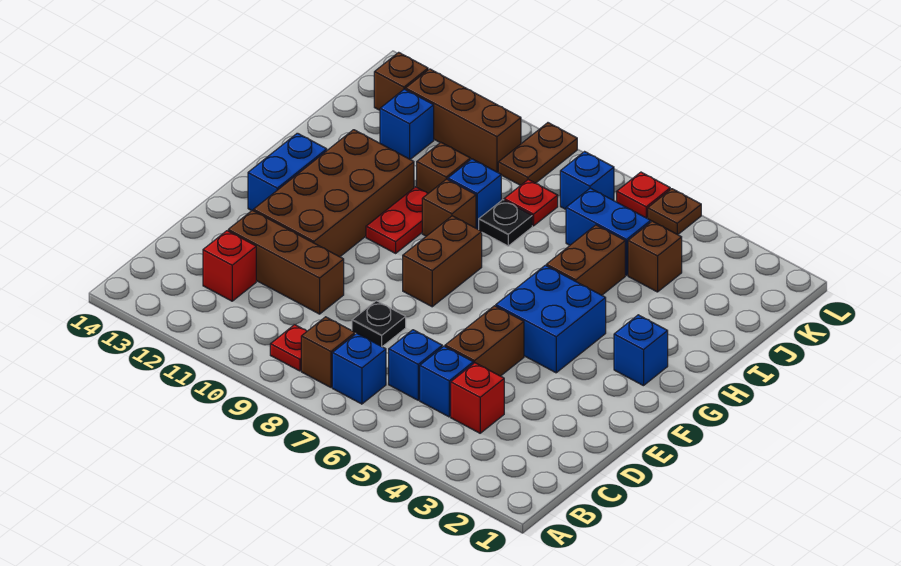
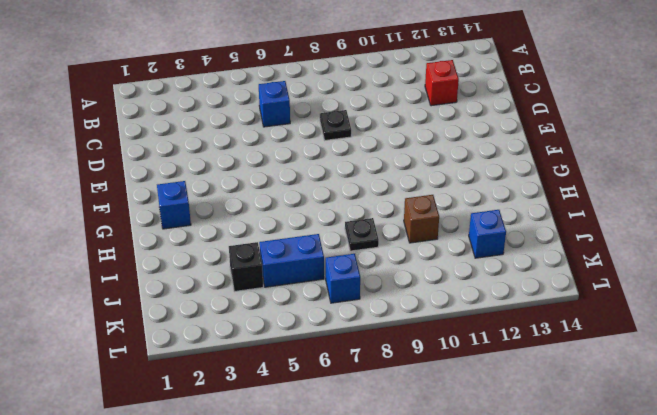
black 1x1 brick [229,242,263,292] -> brown 1x1 brick [628,221,682,292]
none -> blue 1x1 brick [332,333,386,404]
none -> brown 1x1 brick [301,317,355,387]
none -> red 1x1 plate [270,325,307,371]
none -> red 1x1 brick [451,363,504,433]

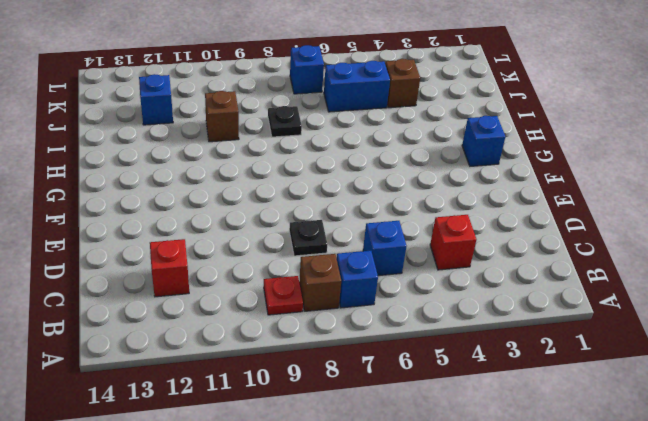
none -> blue 1x1 brick [420,346,473,417]
none -> brown 1x2 brick [445,306,524,376]
none -> brown 1x3 brick [228,210,344,314]
none -> brown 2x4 brick [253,130,414,257]

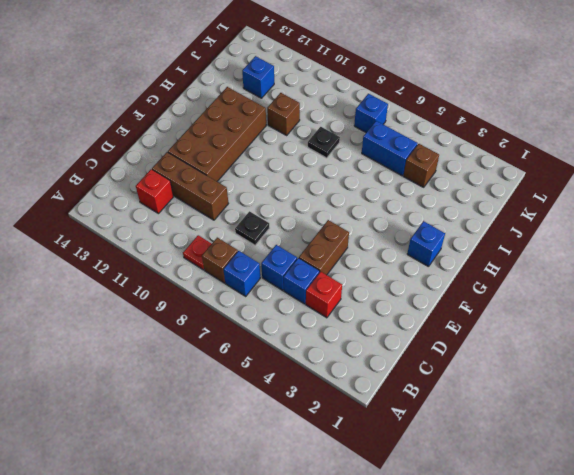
none -> blue 2x2 brick [496,265,606,373]
none -> brown 1x2 brick [403,216,482,307]
none -> blue 1x2 brick [248,133,327,211]
none -> red 1x2 plate [366,187,428,253]

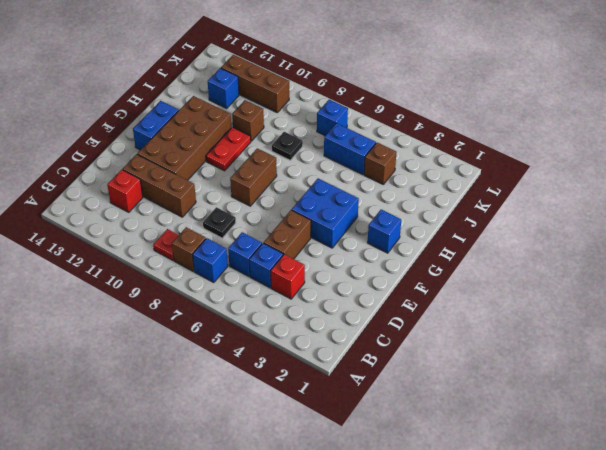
none -> brown 1x2 brick [546,225,625,295]
none -> brown 1x1 brick [422,179,476,236]
none -> blue 1x1 brick [448,159,501,229]
none -> red 1x1 plate [504,180,558,226]

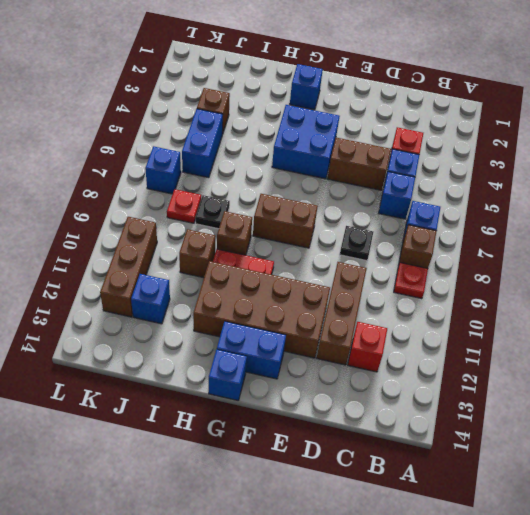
blue 1x1 brick [209,350,247,400] -> blue 1x1 brick moved to [448,159,501,229]
none -> brown 1x2 brick [546,225,625,295]
none -> brown 1x2 plate [498,123,577,185]
none -> brown 1x1 brick [374,52,428,110]
none -> brown 1x1 plate [648,189,701,235]

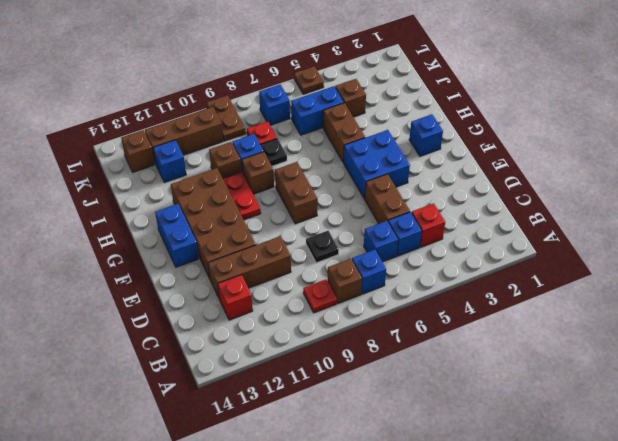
none -> red 1x1 plate [617,172,670,218]

